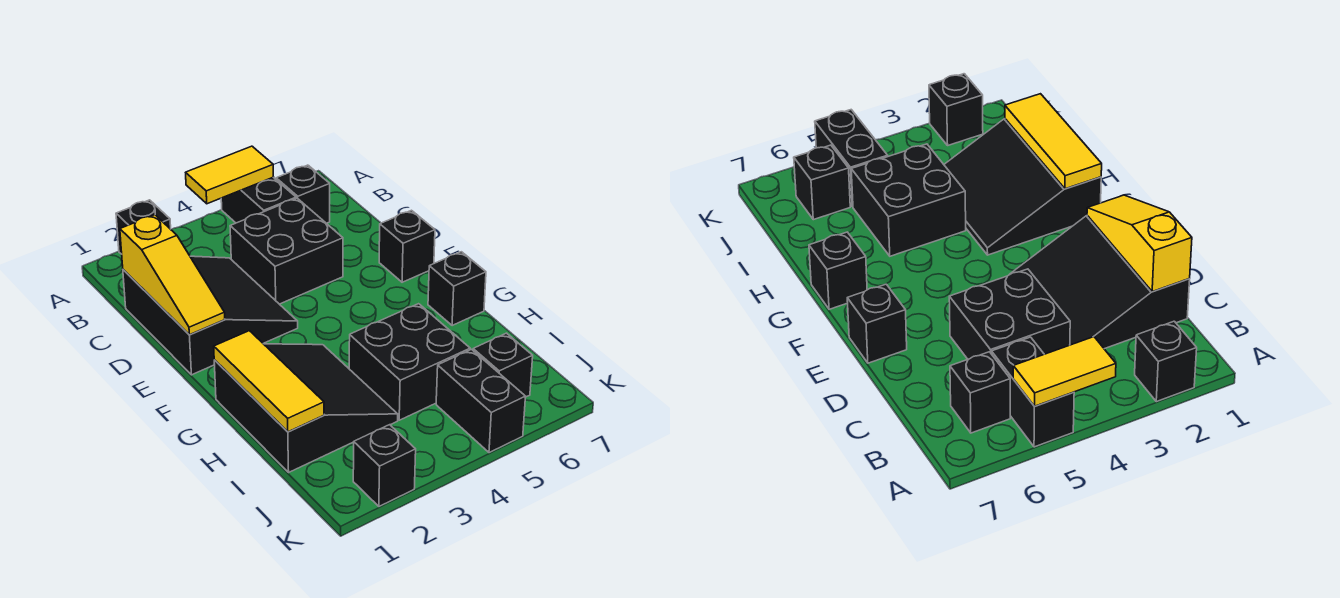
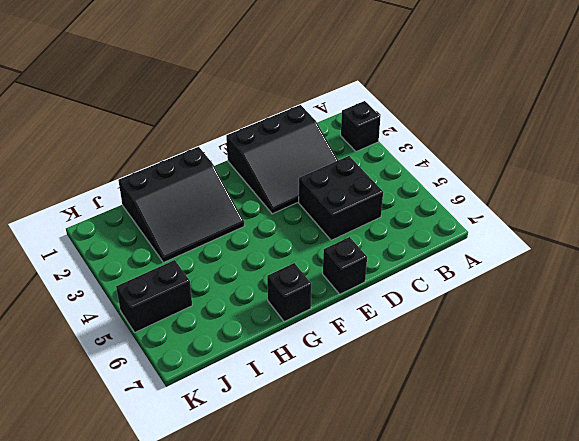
none -> black 1x2 brick [221,178,296,223]
none -> black 1x1 brick [276,165,330,223]
none -> black 2x2 brick [349,304,470,420]

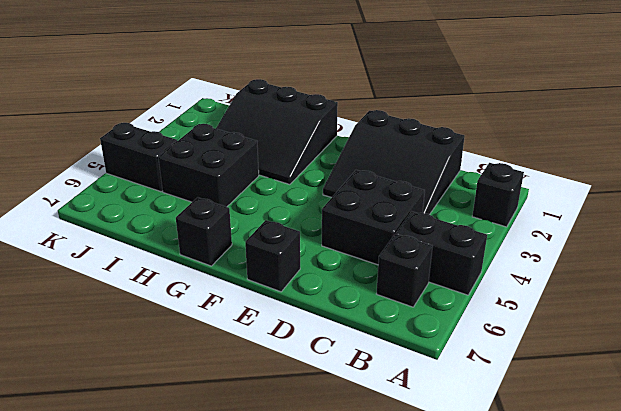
none -> black 1x1 brick [473,333,533,397]
none -> black 1x1 brick [353,425,416,506]
none -> yellow 1x2 tile [186,146,273,204]

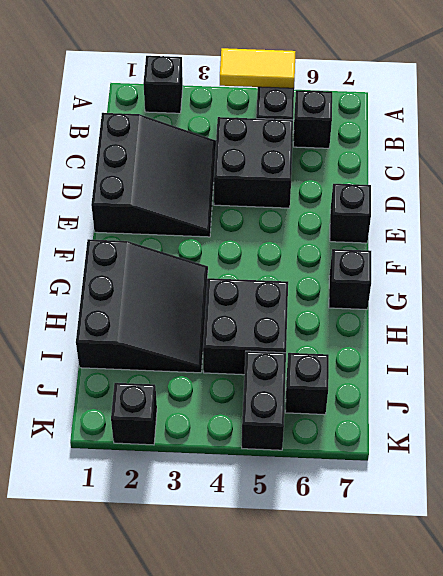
none -> yellow 1x3 slope [120,215,225,335]
none -> yellow 1x3 tile [214,331,324,432]

